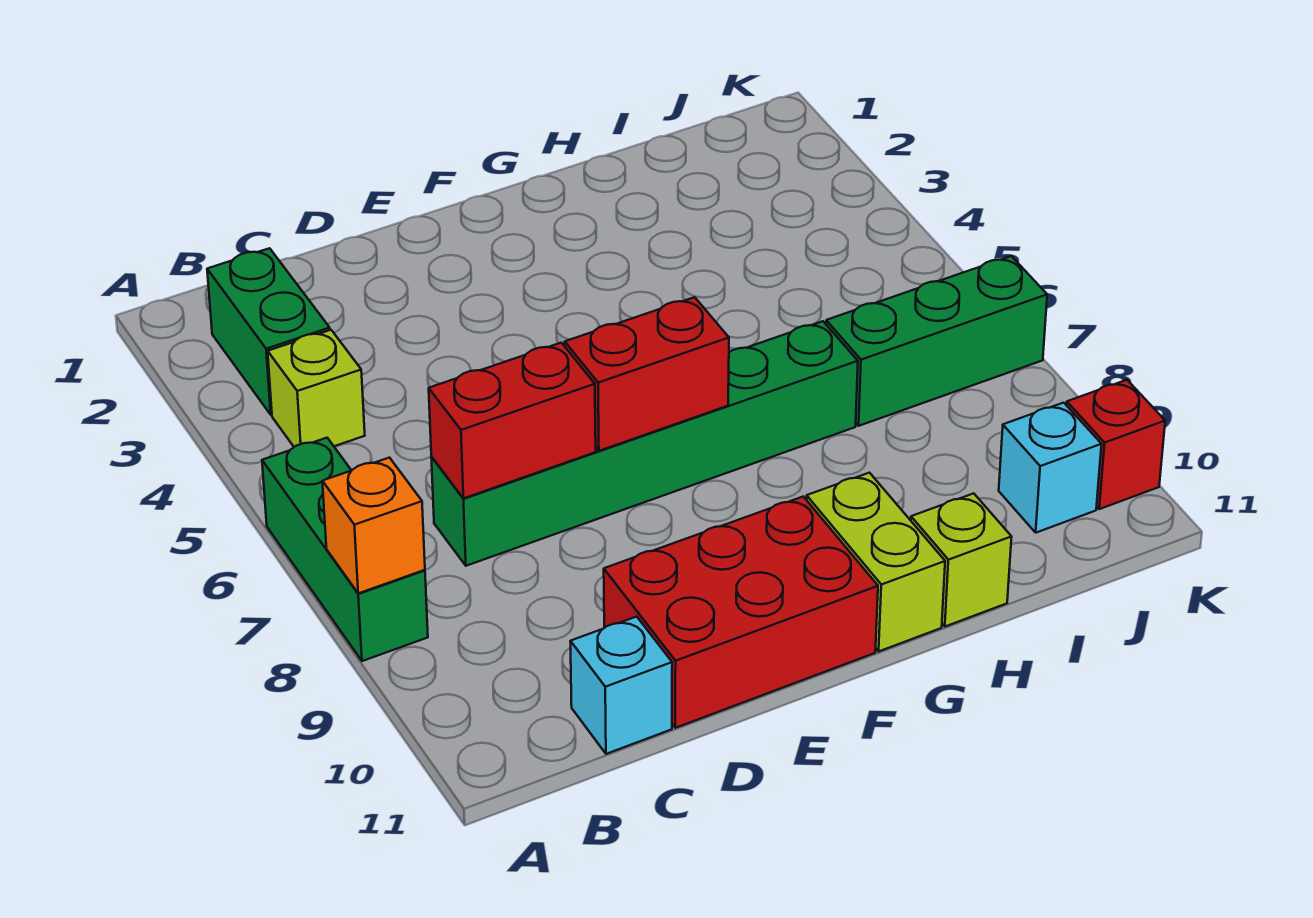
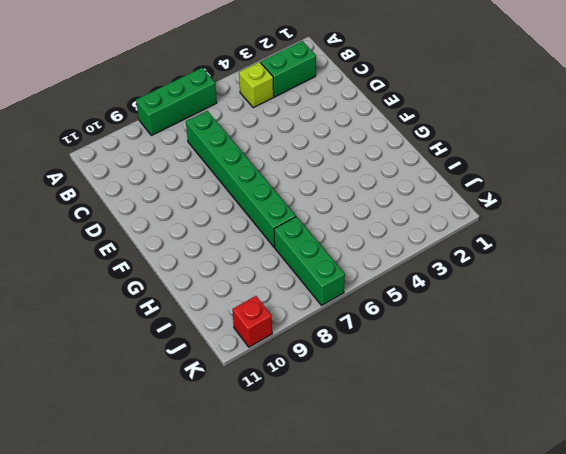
none -> cyan 1x1 brick [570,617,672,754]
none -> red 2x3 brick [604,497,878,728]
none -> lime 1x2 brick [806,473,945,651]

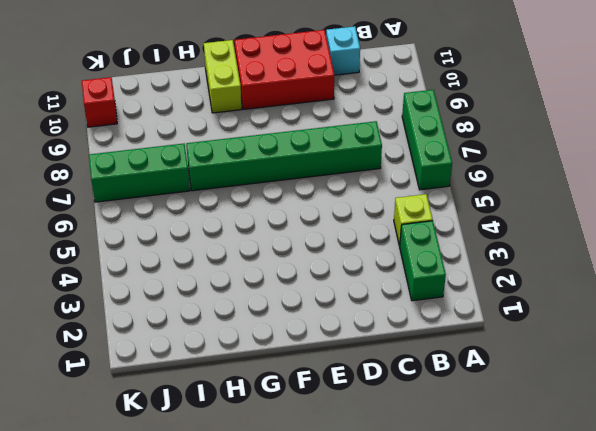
none -> lime 1x1 brick [911,493,1012,627]
none -> cyan 1x1 brick [999,403,1102,533]
none -> orange 1x1 brick [322,458,425,593]

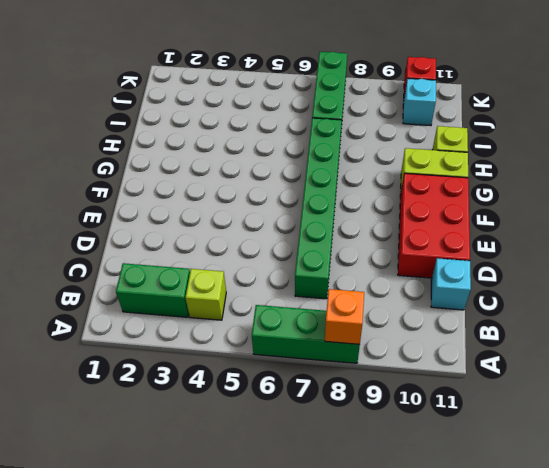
none -> red 1x2 brick [429,343,596,498]
none -> red 1x2 brick [565,297,729,451]

